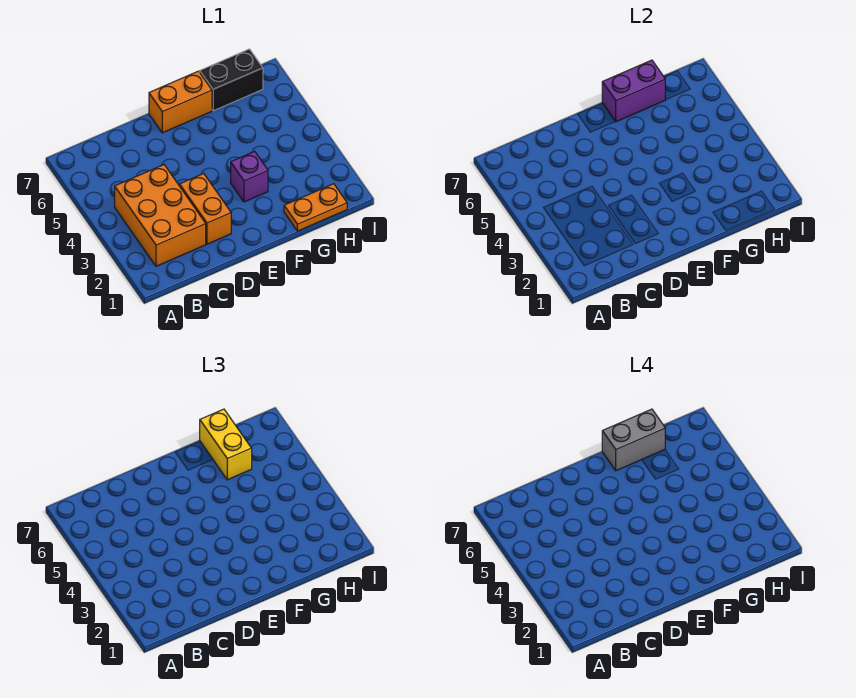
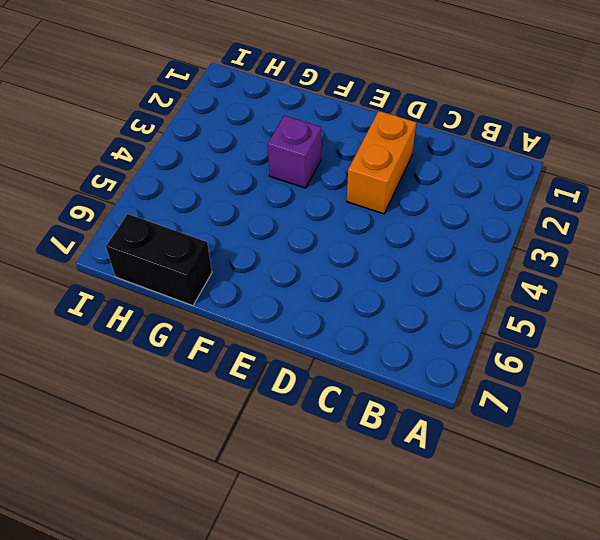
none -> orange 2x3 brick [115,165,206,266]
none -> orange 1x2 brick [149,71,212,133]

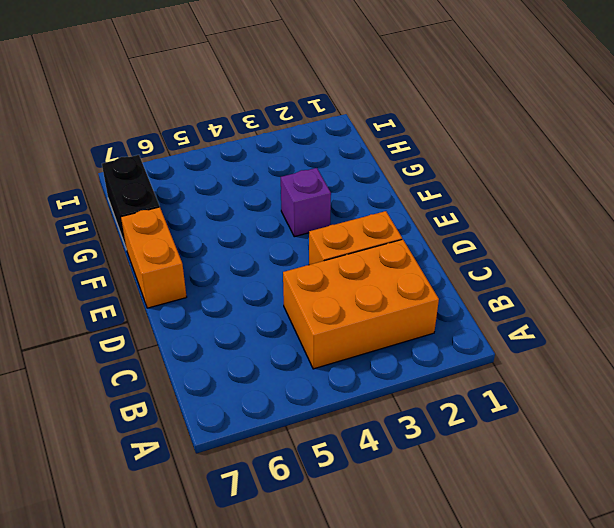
none -> orange 1x2 plate [284,184,347,231]
none -> purple 1x2 brick [602,60,665,122]

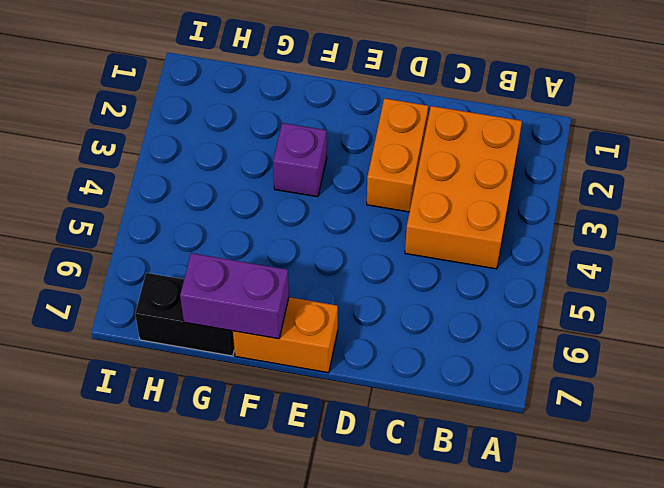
none -> orange 1x2 plate [284,184,347,231]
none -> yellow 1x2 brick [200,409,252,480]

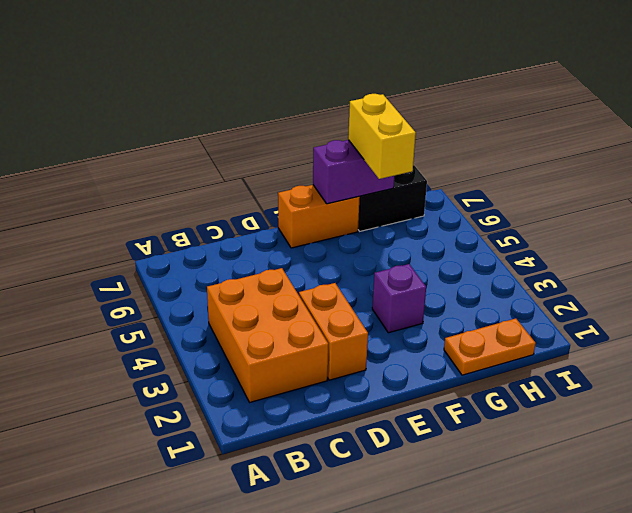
none -> grey 1x2 brick [602,409,665,471]

